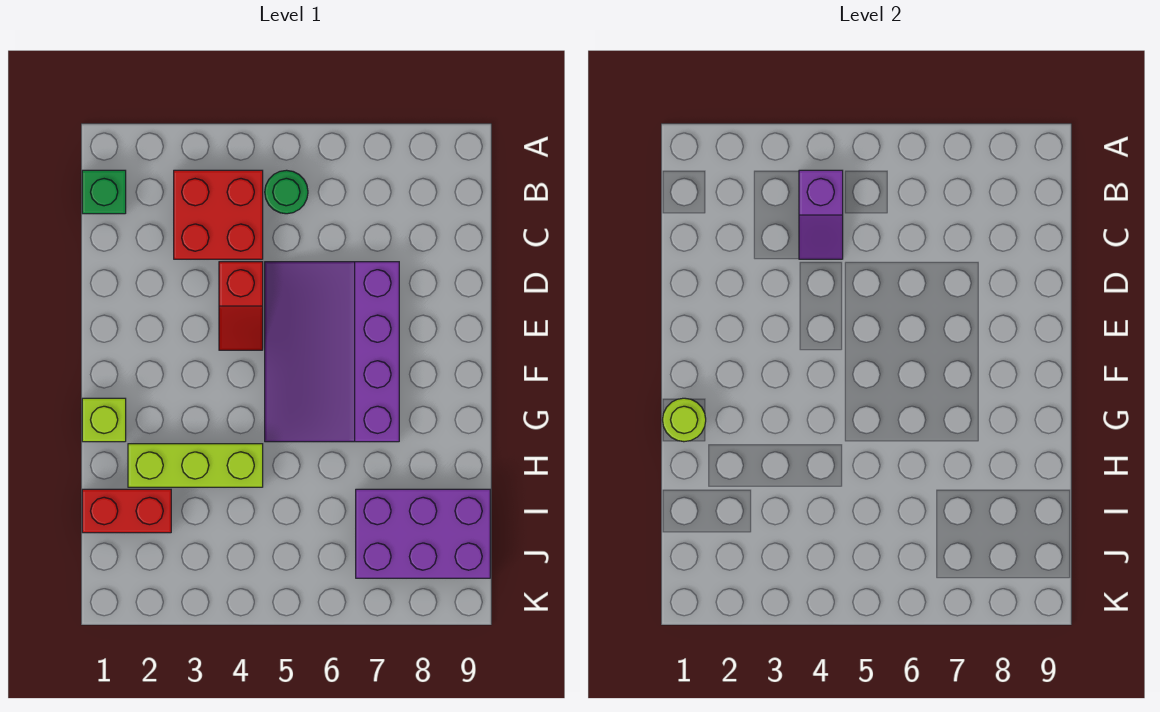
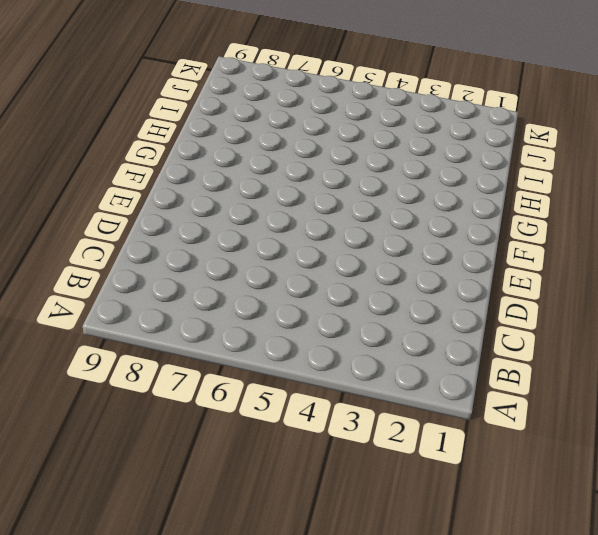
none -> green 1x1 brick [82,170,126,214]
none -> red 2x2 brick [174,170,263,259]

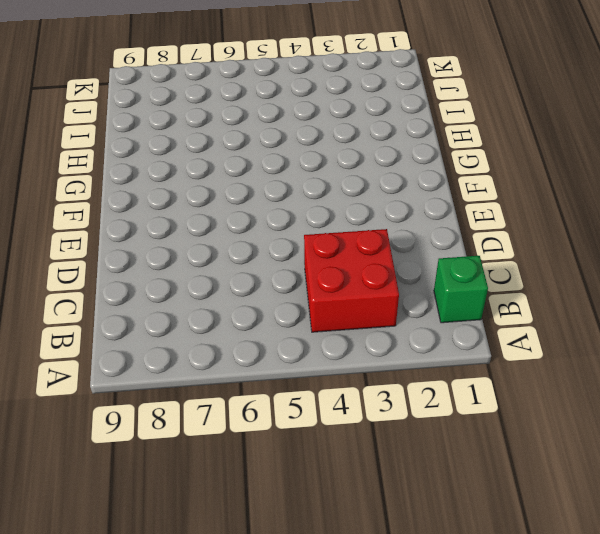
none -> green 1x1 round brick [265,170,308,214]
none -> red 1x2 slope [219,262,263,350]

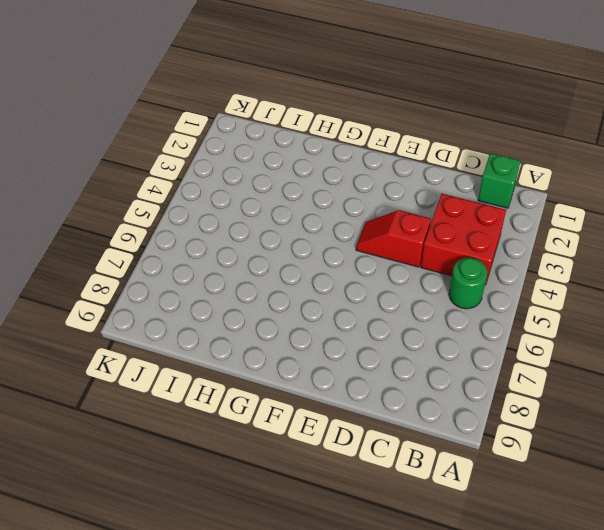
none -> purple 3x4 slope [265,262,399,442]
none -> lime 1x1 brick [82,398,126,442]

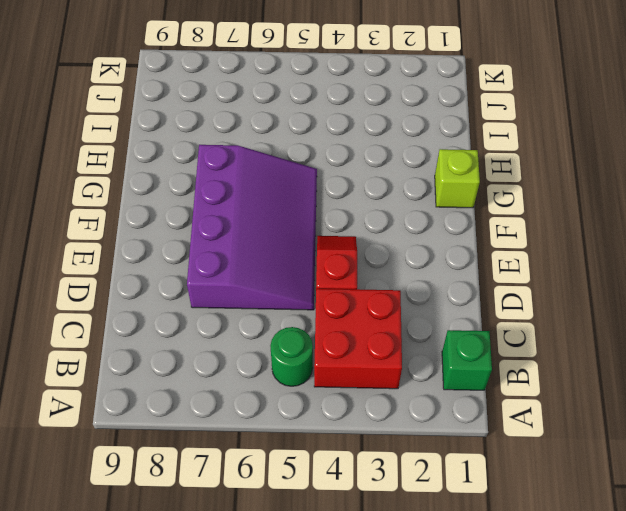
none -> lime 1x3 brick [128,444,263,487]
none -> red 1x2 brick [82,489,171,533]

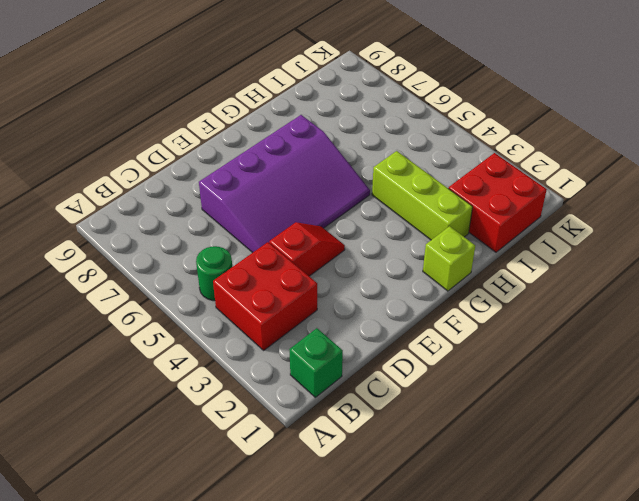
red 2x2 brick [448,153,547,252] -> red 1x2 brick [82,489,171,533]
none -> purple 2x3 brick [356,489,490,578]
none -> purple 1x2 slope [799,170,843,259]

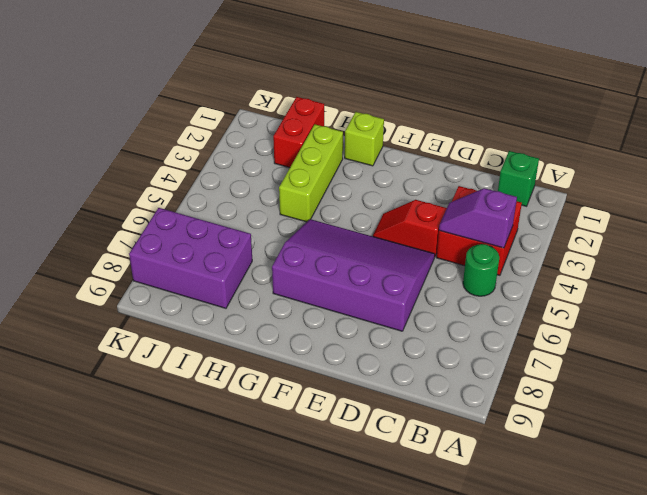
purple 2x3 brick [129,208,252,308] -> purple 2x3 brick turned to [356,489,490,578]
none -> lime 1x1 round brick [663,398,706,442]

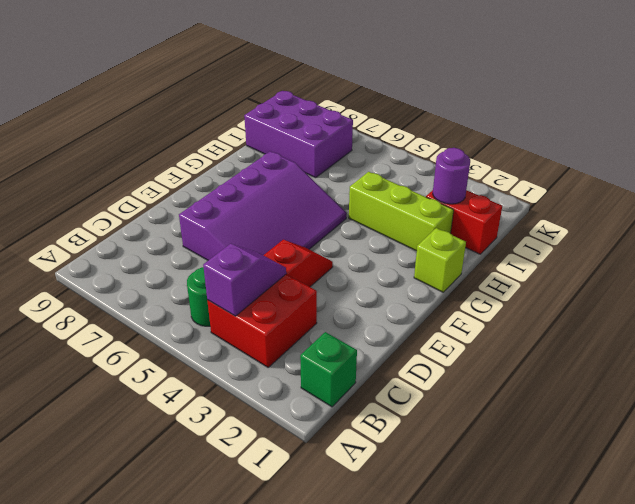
purple 1x1 round brick [433,148,470,204] -> none
none -> lime 1x1 round brick [663,398,706,442]

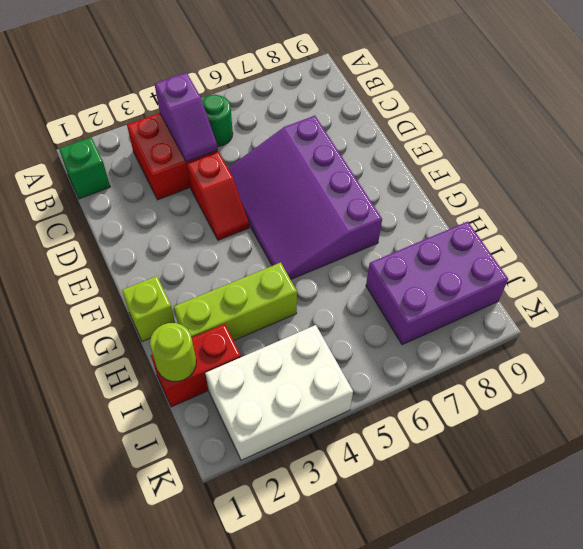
lime 1x1 round brick [150,323,196,381] -> lime 1x1 round brick moved to [663,398,706,442]
white 2x3 brick [205,325,353,460] -> none

